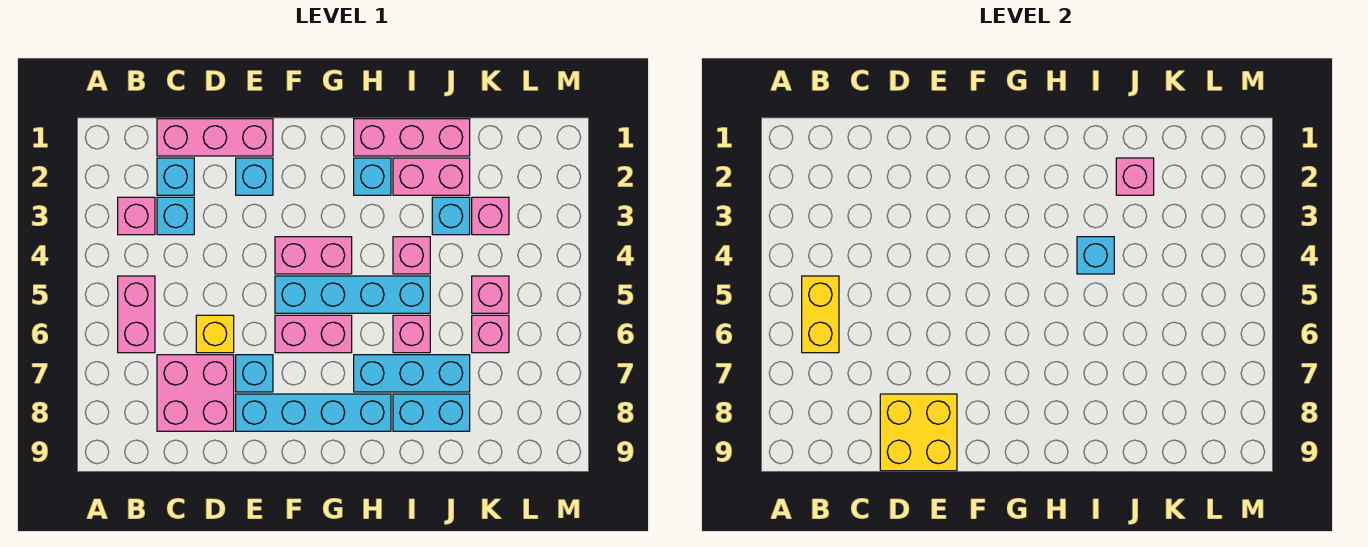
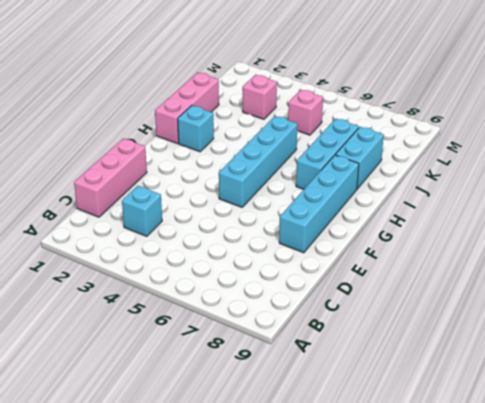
none -> pink 1x1 brick [118,197,155,235]
none -> pink 1x2 brick [118,276,155,353]
none -> cyan 1x1 brick [157,158,194,195]

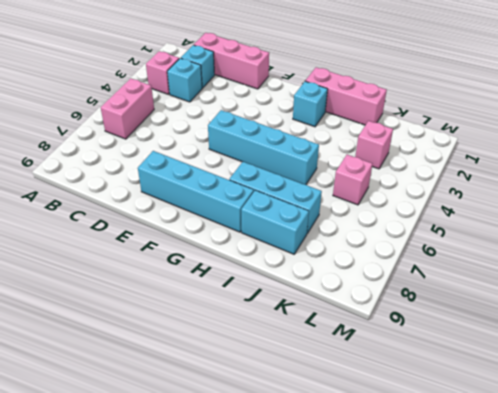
none -> pink 2x2 brick [157,355,234,431]
none -> yellow 1x1 brick [196,315,234,353]
none -> cyan 1x1 brick [236,158,273,195]

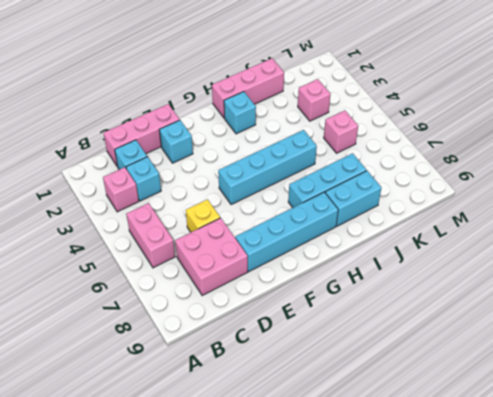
none -> cyan 1x1 brick [236,355,273,392]
none -> pink 1x2 brick [275,237,352,274]
none -> pink 1x2 brick [275,315,352,353]

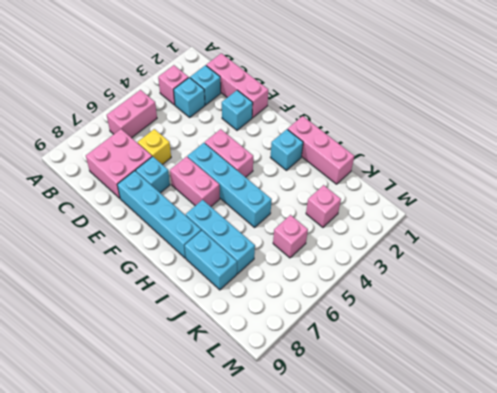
none -> pink 1x2 brick [393,158,470,195]
none -> pink 1x1 brick [393,237,430,274]
none -> pink 1x1 brick [393,315,430,353]

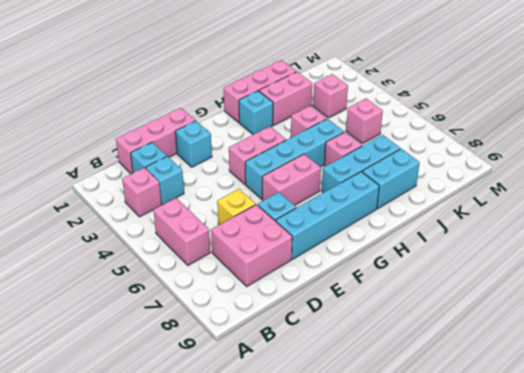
none -> cyan 1x1 brick [432,197,470,235]
none -> pink 1x1 brick [472,315,509,353]
none -> yellow 1x2 brick [802,276,839,353]

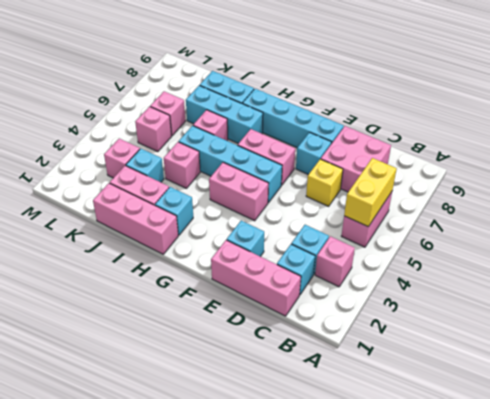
none -> yellow 2x2 brick [880,394,957,471]
none -> cyan 1x1 brick [1077,237,1114,274]
none -> pink 1x1 brick [1116,158,1154,195]

